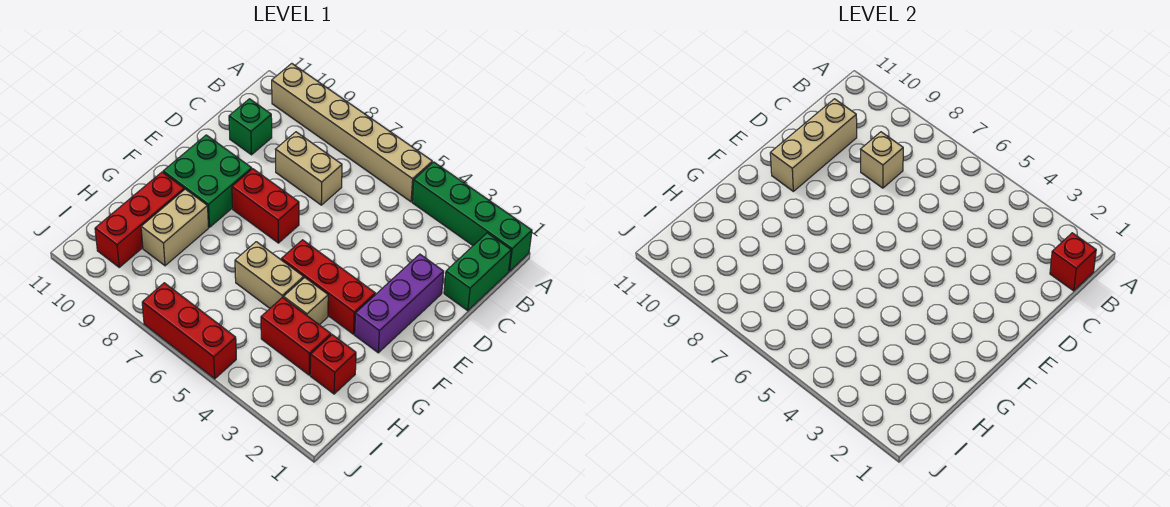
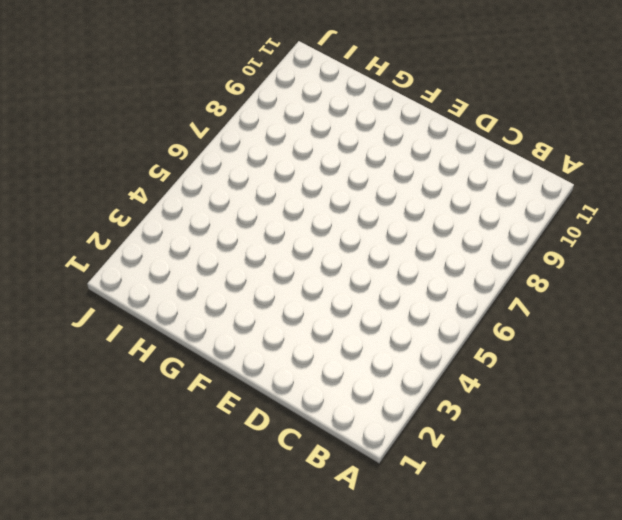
none -> green 1x4 brick [412,162,532,271]
none -> tan 1x6 brick [272,63,432,202]
none -> green 1x2 brick [444,233,511,311]

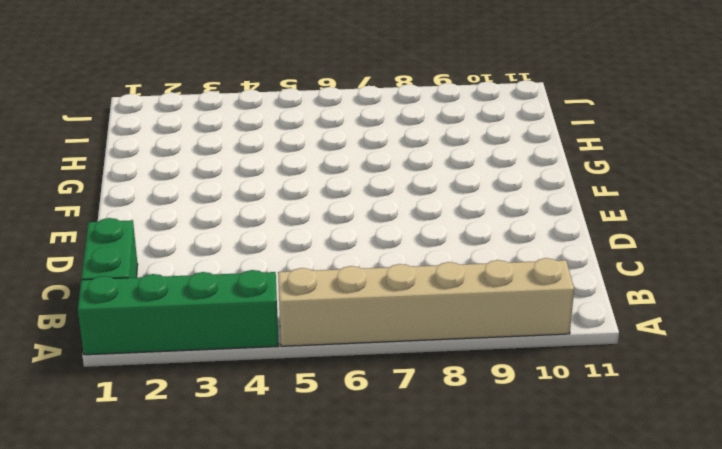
none -> tan 1x2 brick [275,132,342,205]
none -> green 1x1 brick [229,99,272,155]
none -> purple 1x3 brick [355,254,444,353]

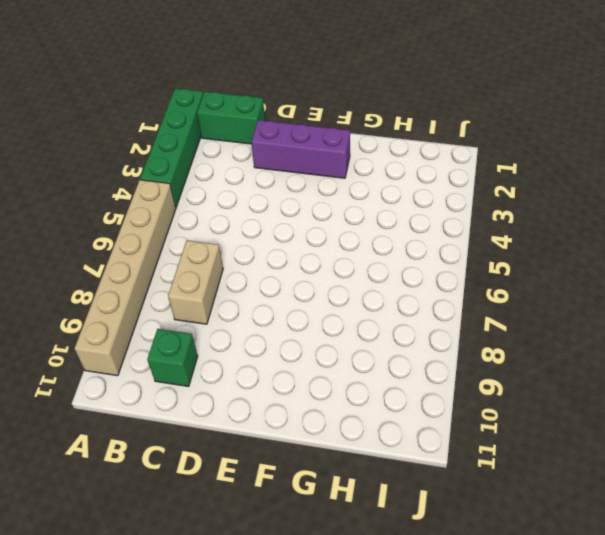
none -> red 1x2 brick [232,169,299,243]
none -> green 2x2 brick [163,135,252,227]
none -> red 1x3 brick [281,240,375,334]

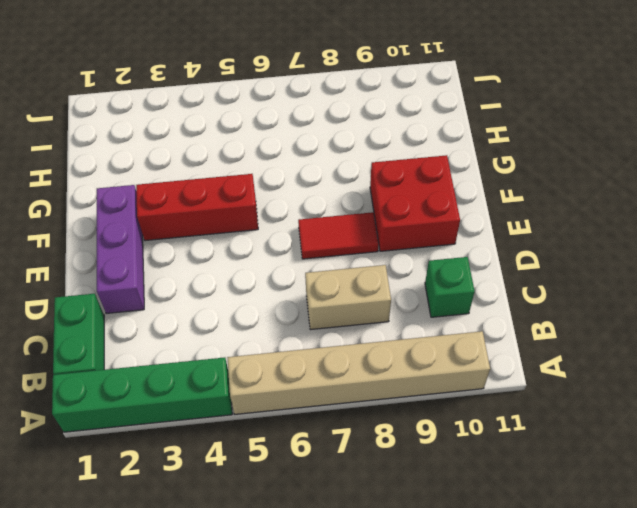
red 1x2 tile [298,212,379,259] -> red 1x2 brick [232,169,299,243]
red 2x2 brick [370,155,460,251] -> green 2x2 brick [163,135,252,227]
none -> tan 1x1 brick [284,278,328,325]
none -> tan 1x2 brick [235,242,304,308]
none -> tan 1x2 brick [141,189,209,266]

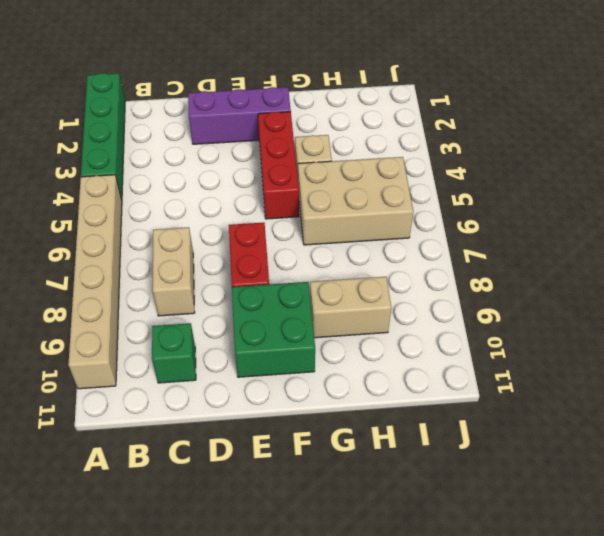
tan 2x3 brick [298,157,413,245] -> tan 1x2 brick [235,242,304,308]
none -> green 1x2 brick [444,233,511,311]
none -> red 1x3 brick [95,172,184,267]
none -> red 1x1 brick [310,335,356,394]

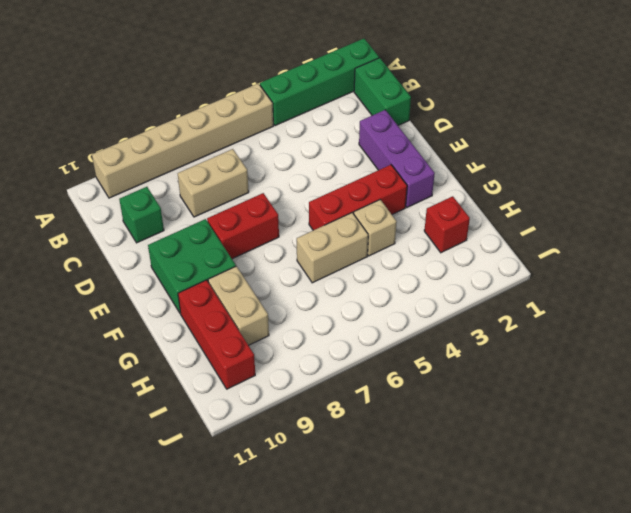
none -> red 1x2 brick [261,297,331,375]
none -> red 1x3 brick [142,283,236,379]
none -> red 1x1 brick [1050,233,1096,291]

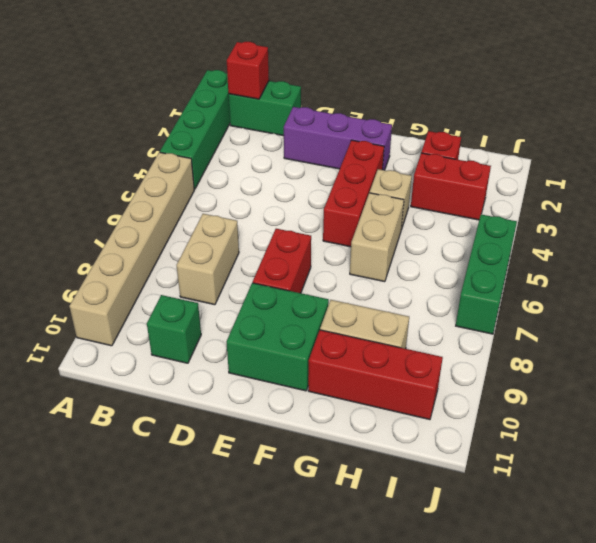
red 1x2 brick [411,153,491,220] -> red 1x2 brick turned to [261,297,331,375]
green 1x3 brick [456,214,517,334] -> red 1x3 brick [142,283,236,379]
none -> tan 1x1 brick [860,132,903,188]
none -> tan 1x3 brick [770,99,857,191]

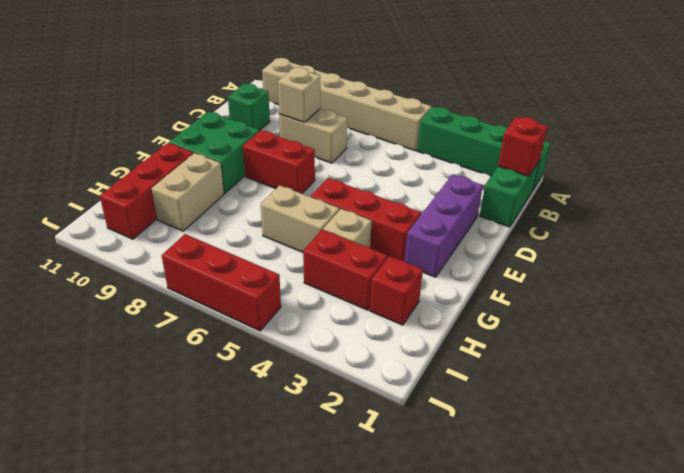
none -> tan 1x3 brick [770,99,857,191]

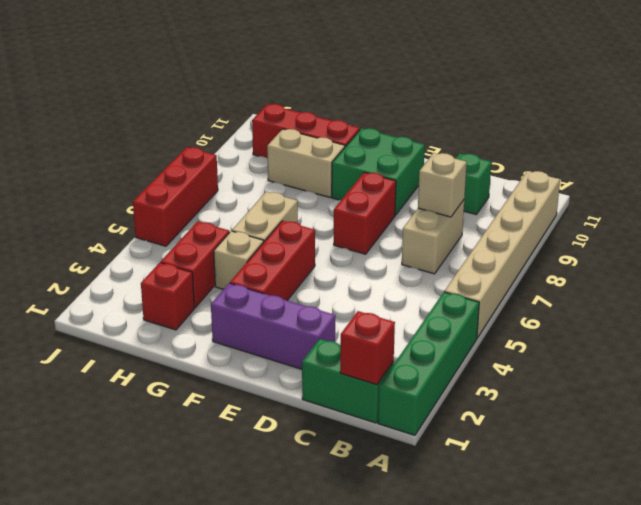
none -> tan 1x3 brick [770,99,857,191]

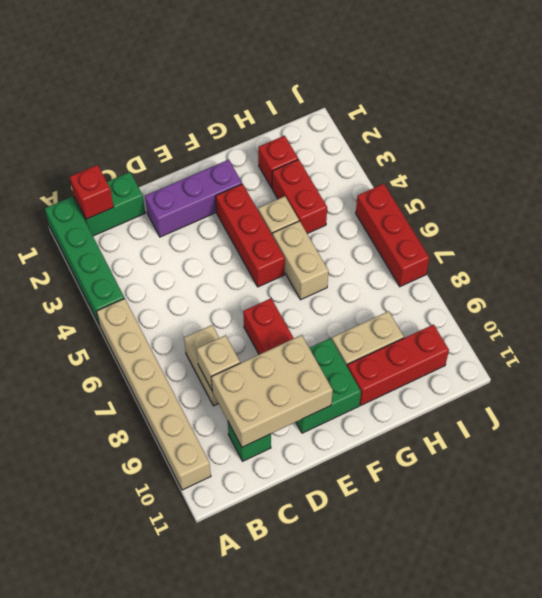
tan 2x3 brick [212,335,333,447] -> tan 1x3 brick [770,99,857,191]

